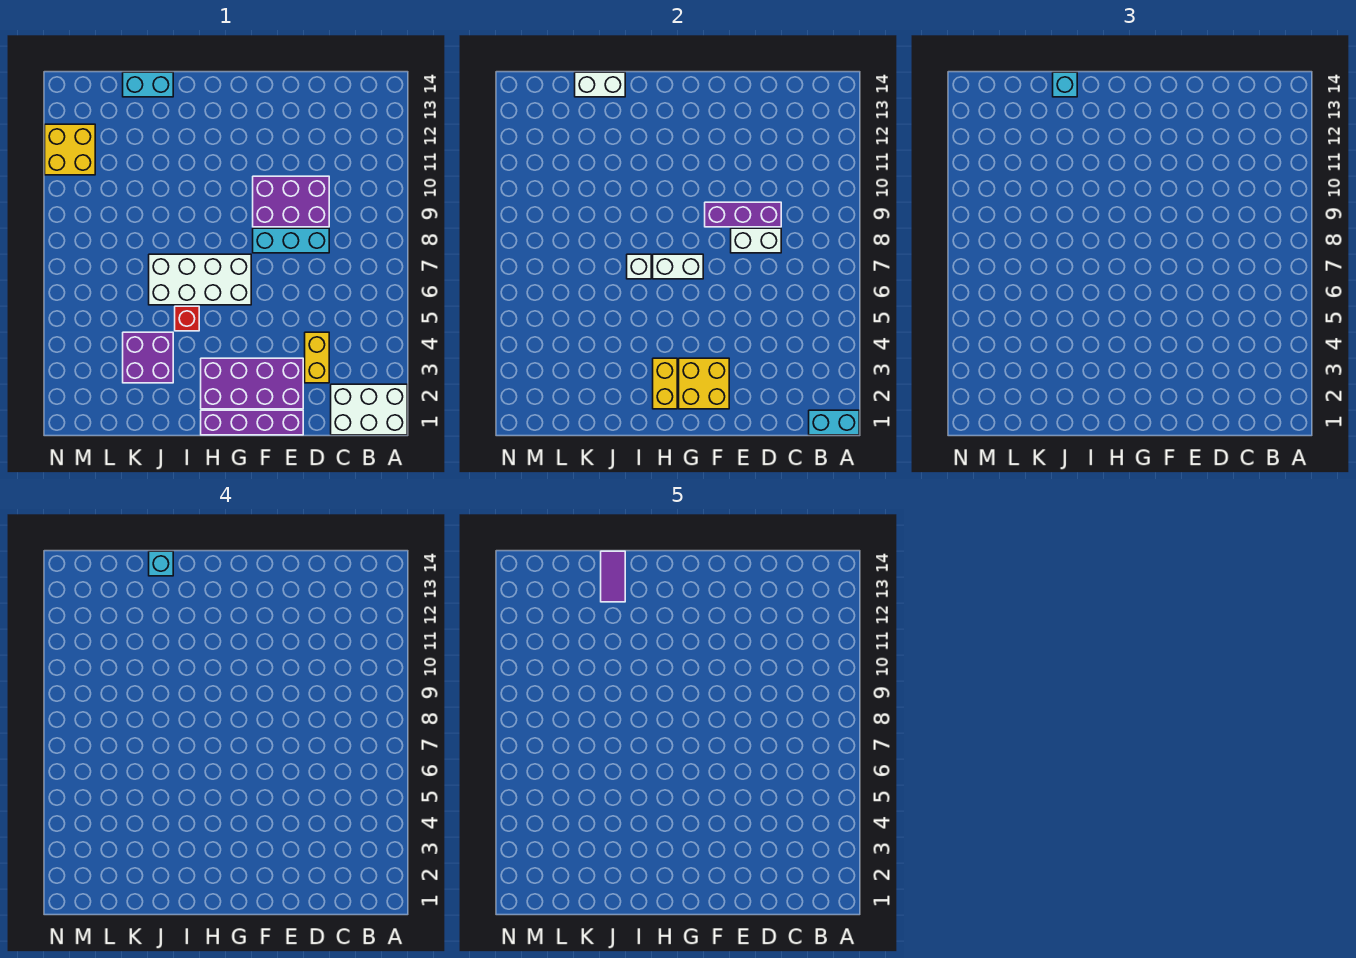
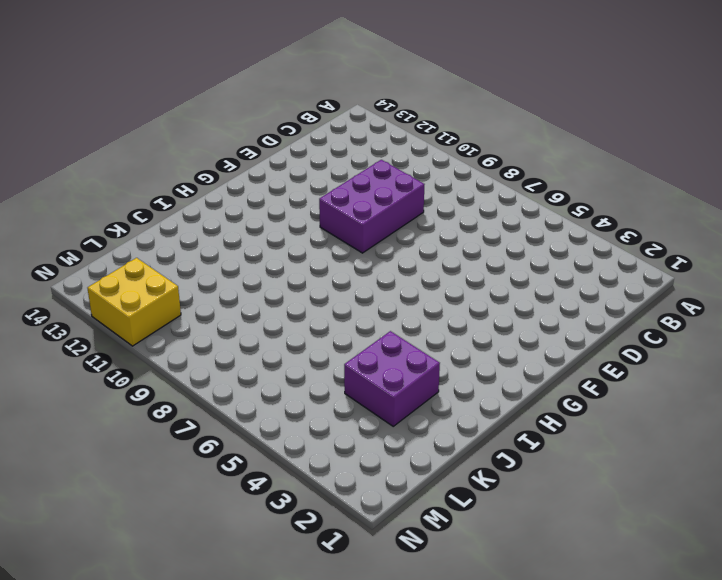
none -> white 2x3 brick [331,384,407,435]
none -> yellow 1x2 brick [305,332,329,383]
none -> cyan 1x3 brick [253,228,329,253]

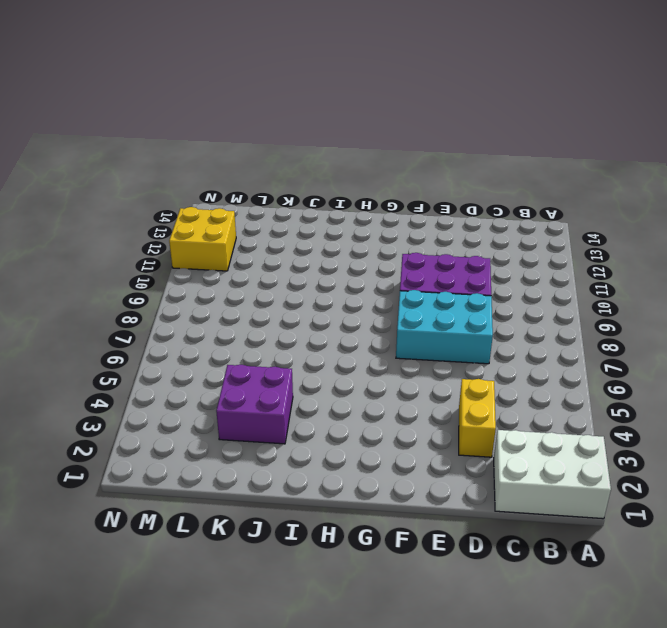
cyan 2x3 brick [396,290,493,364] -> cyan 1x3 brick [253,228,329,253]
none -> purple 1x4 brick [201,410,303,435]
none -> purple 2x4 brick [201,358,303,409]
none -> white 2x4 brick [149,254,251,305]

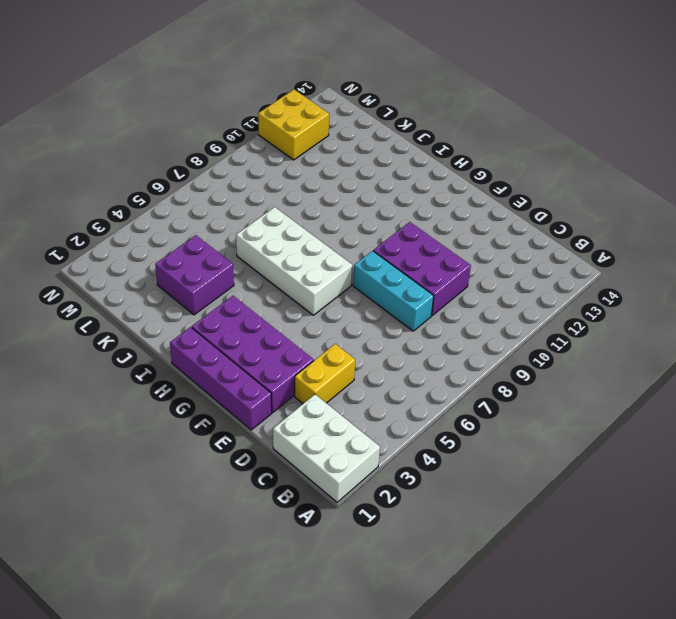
none -> red 1x1 brick [175,306,199,331]
none -> cyan 1x2 brick [123,72,173,97]
none -> cyan 1x2 brick [809,410,859,435]

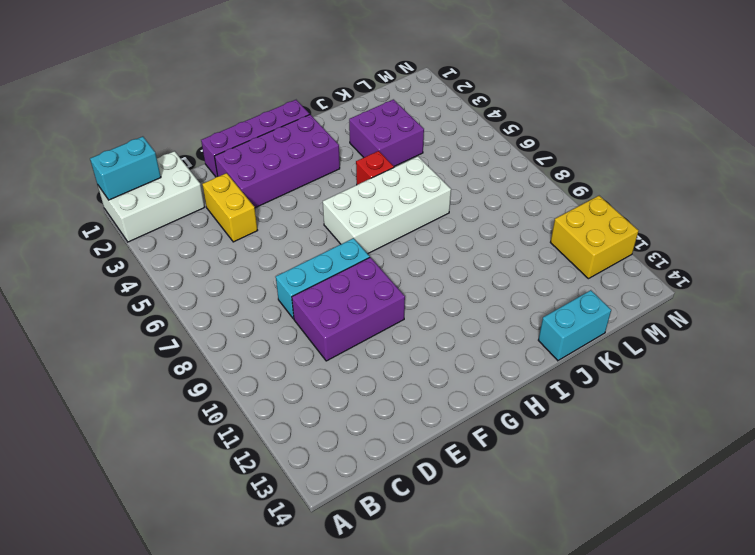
none -> white 1x2 brick [731,228,781,253]
none -> purple 1x3 brick [705,202,781,227]
none -> yellow 2x2 brick [679,358,729,409]

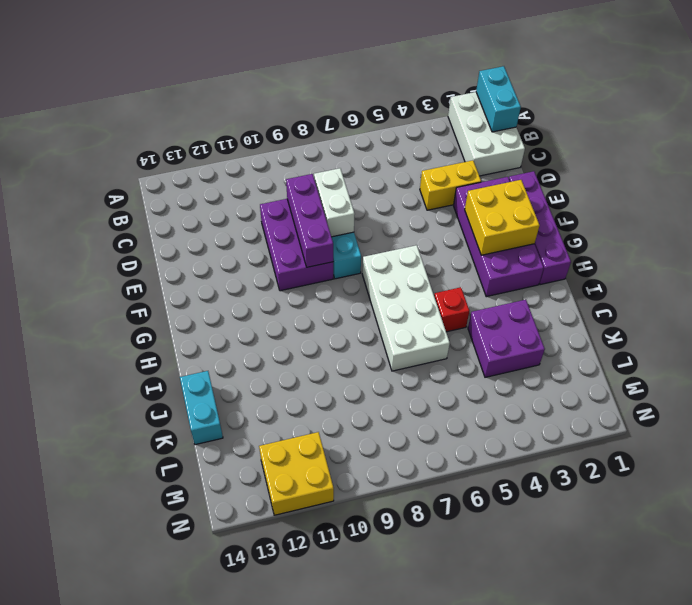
none -> white 1x2 brick [653,254,703,279]
none -> yellow 1x2 brick [653,358,677,409]
none -> white 1x1 brick [627,254,651,279]

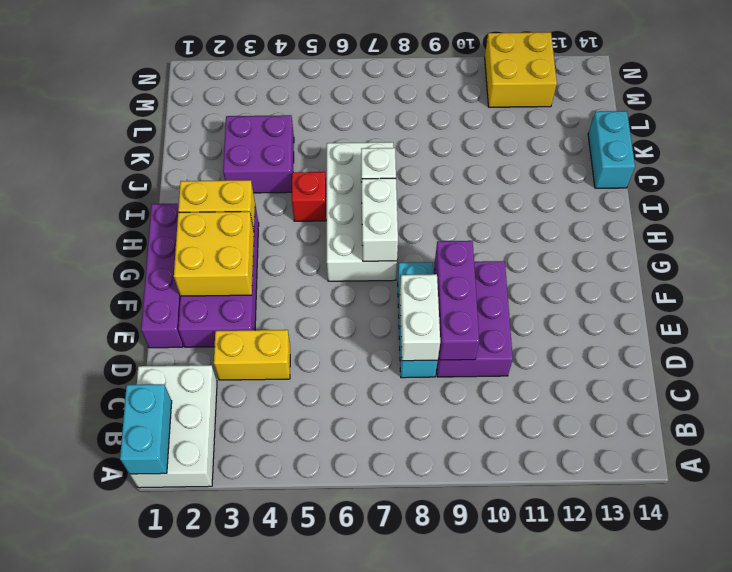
none -> white 1x2 brick [575,72,625,97]
none -> cyan 1x1 brick [1053,72,1077,97]
none -> cyan 1x1 brick [149,551,173,576]

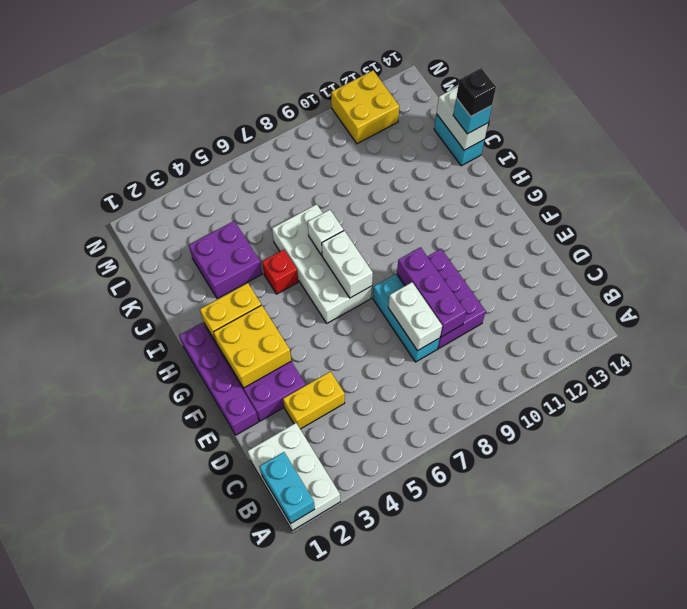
black 1x1 brick [456,68,496,116] -> cyan 1x1 brick [149,551,173,576]
none -> purple 1x2 tile [601,551,625,602]

